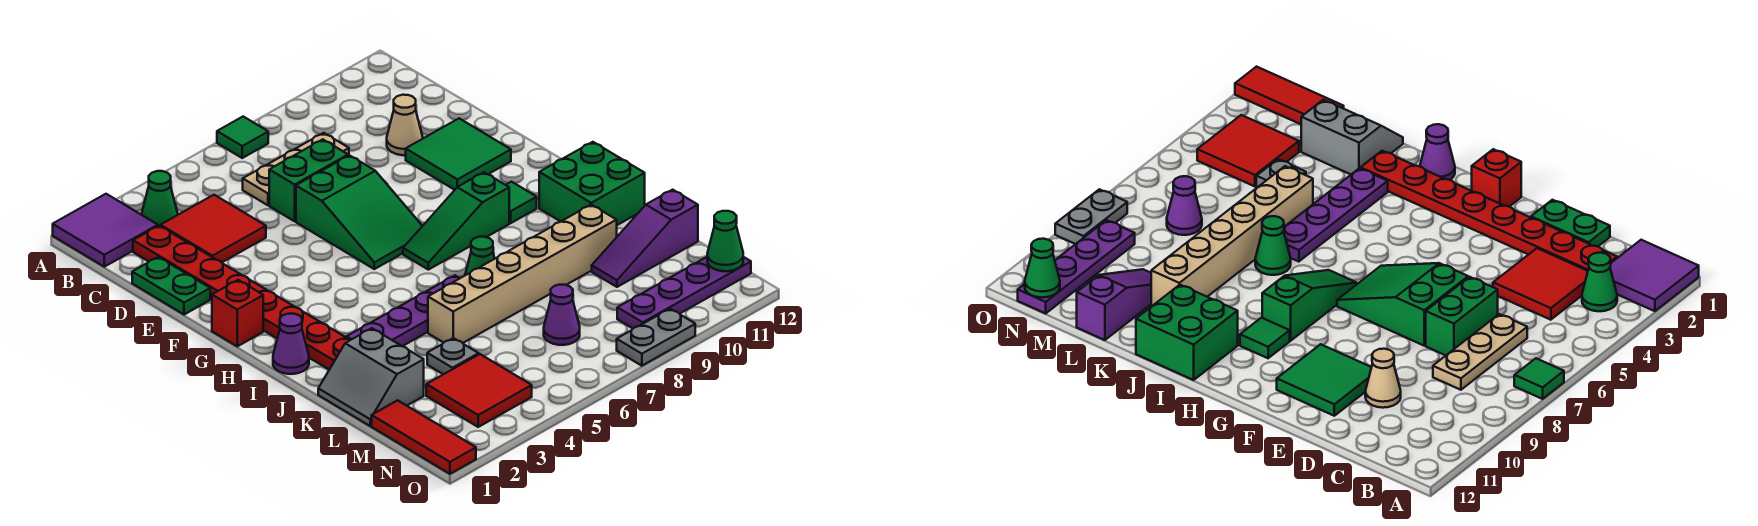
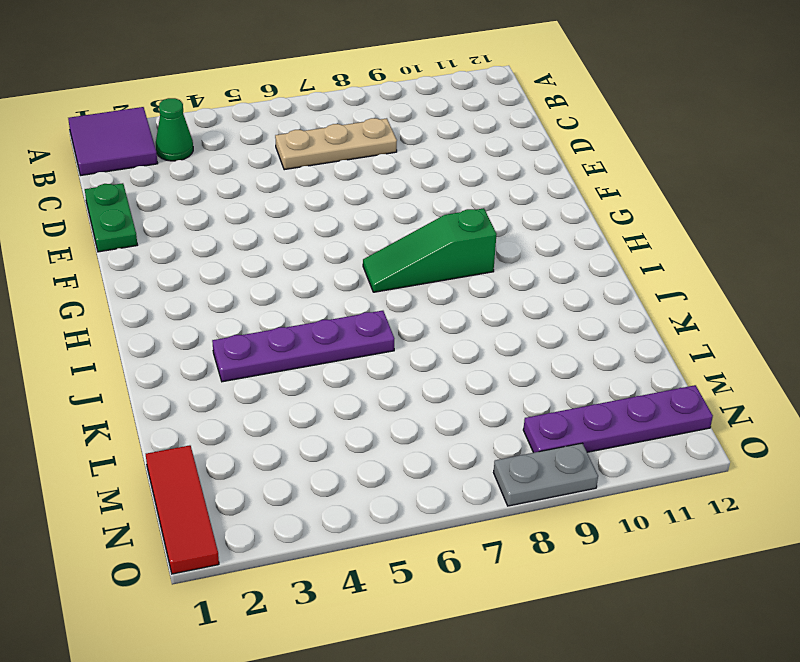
none -> green 1x1 tile [217,117,268,158]
none -> red 1x8 plate [133,226,350,370]
none -> red 2x2 tile [161,195,266,262]

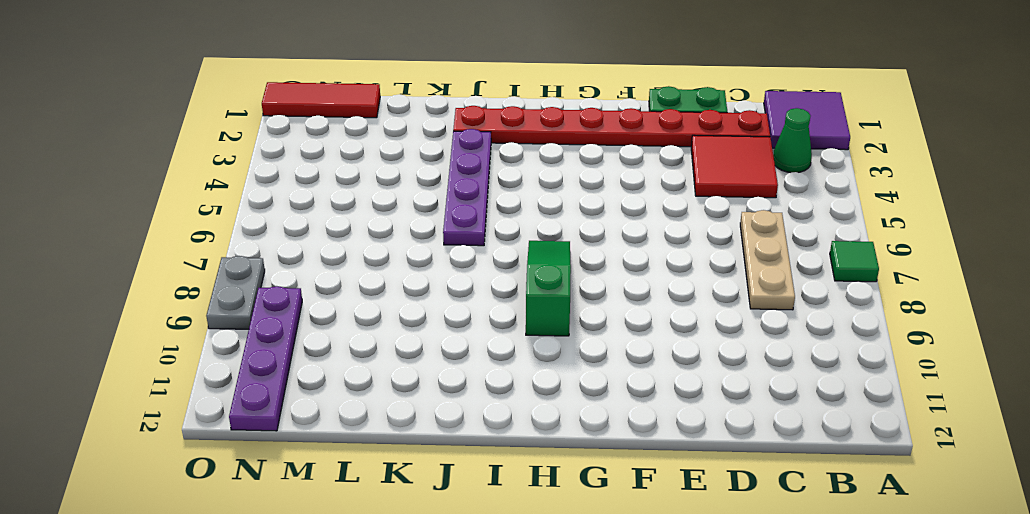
none -> green 1x2 brick [269,139,348,221]
none -> tan 1x1 cone [387,95,423,155]
none -> green 2x3 slope [296,155,422,269]

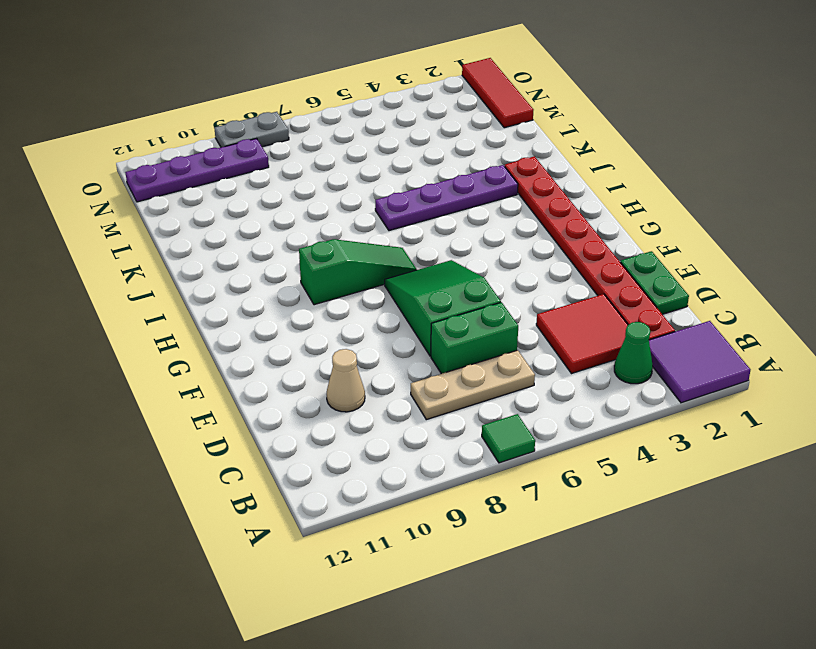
none -> green 2x2 tile [406,118,511,190]
none -> red 1x1 brick [212,280,263,346]
none -> green 1x1 tile [506,182,537,223]

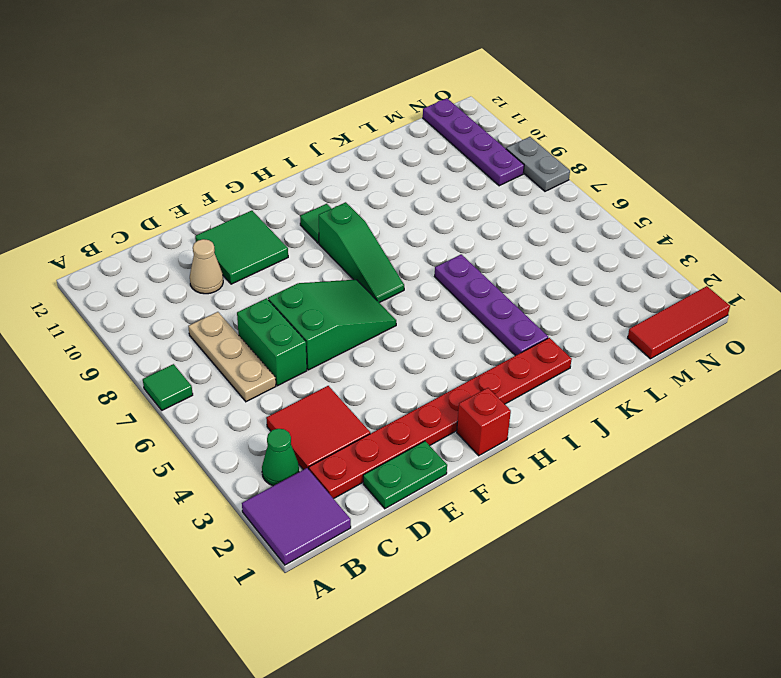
none -> purple 1x1 cone [273,314,309,374]
none -> green 2x2 brick [539,142,645,225]
none -> green 1x1 cone [465,237,495,275]

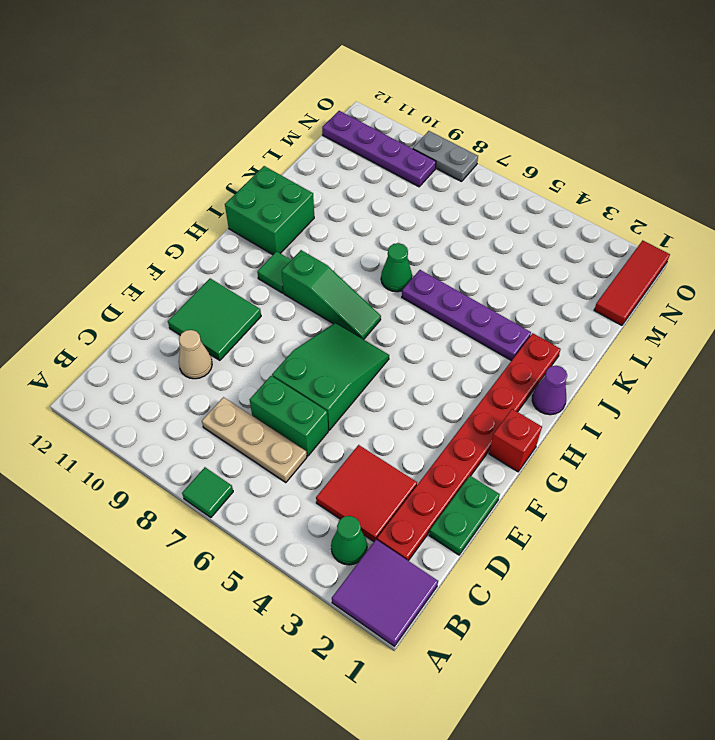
none -> grey 2x2 slope [318,328,424,426]
none -> tan 1x6 brick [428,205,617,343]
none -> grey 1x1 plate [427,338,479,374]

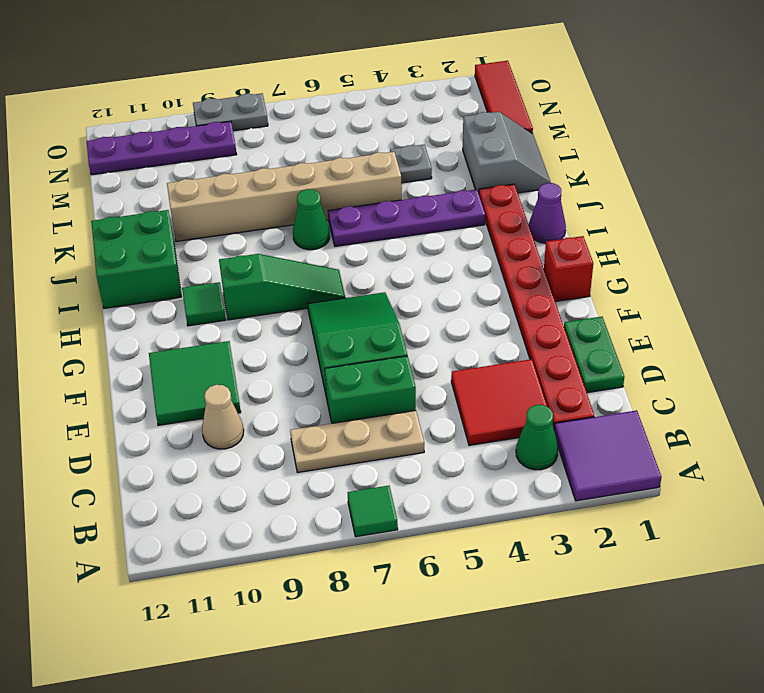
none -> purple 1x3 slope [592,190,698,287]
none -> red 2x2 tile [426,354,532,427]
none -> purple 1x1 cone [544,285,580,345]

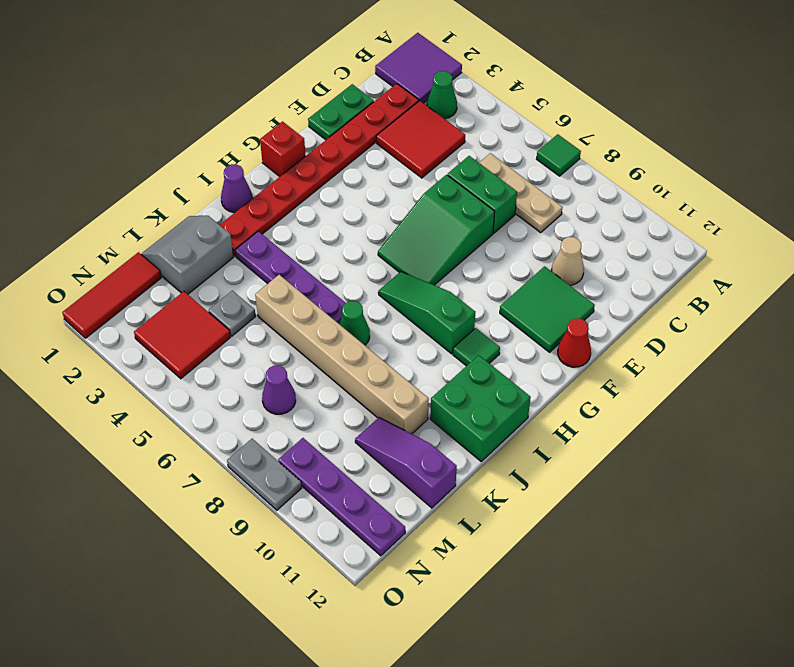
red 1x1 cone [558,319,591,367] -> none
none -> green 1x1 cone [707,211,743,271]

